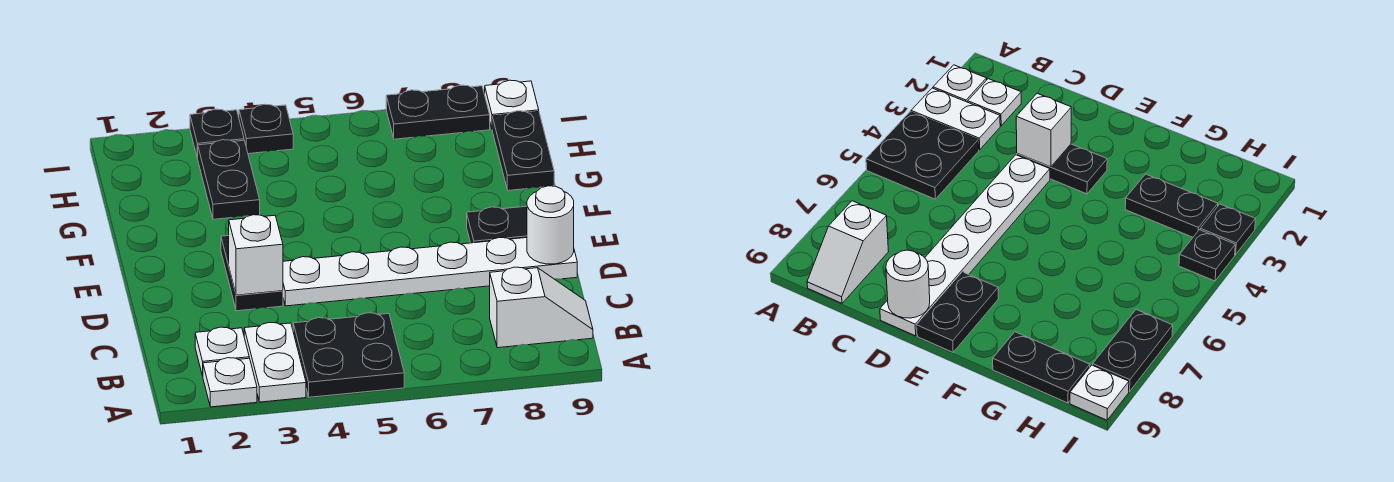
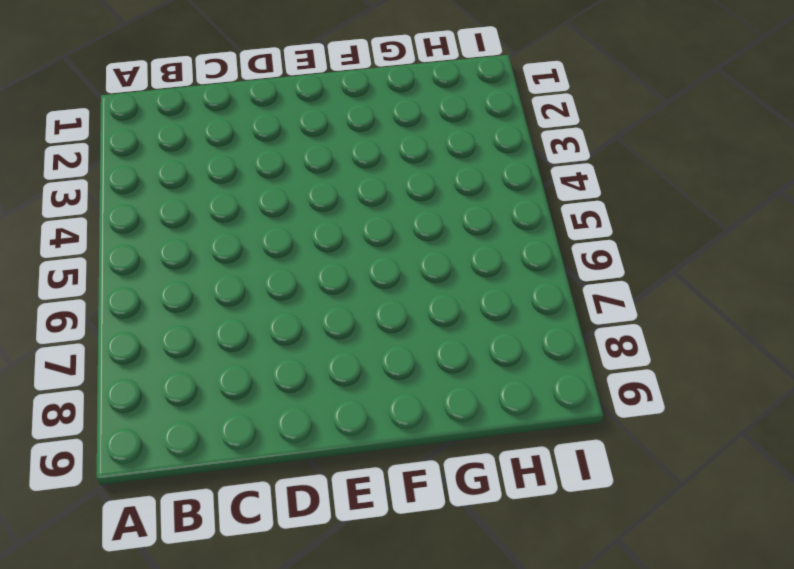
none -> white 1x1 plate [203,358,257,407]
none -> white 1x2 plate [244,322,306,402]
none -> black 2x2 plate [293,313,404,397]

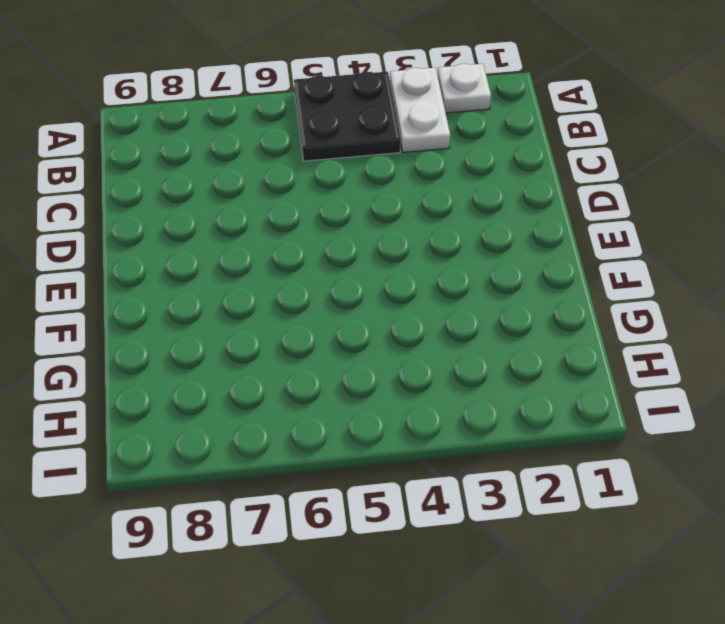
none -> white 1x1 plate [195,327,249,376]
none -> white 1x2 slope [490,267,593,348]
none -> black 1x2 plate [221,236,283,311]

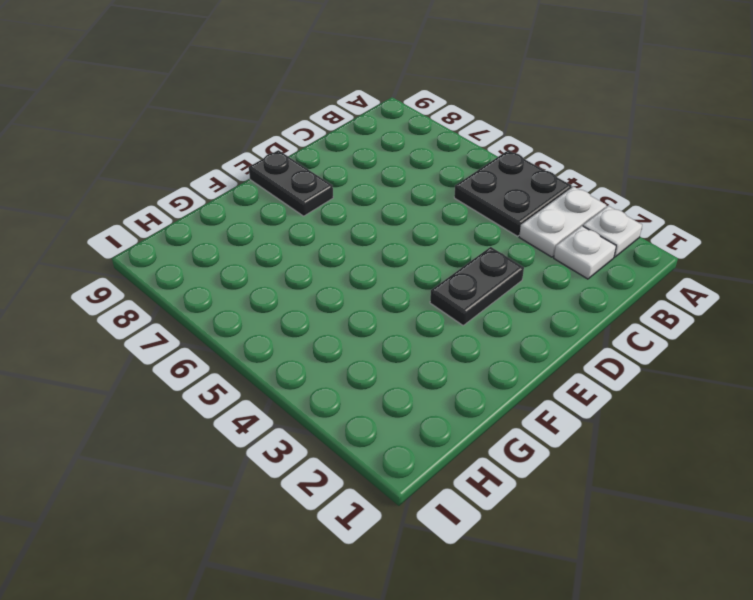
none -> white 1x2 slope [490,267,593,348]
none -> white 1x6 plate [283,238,577,306]
none -> black 1x2 plate [198,140,260,219]

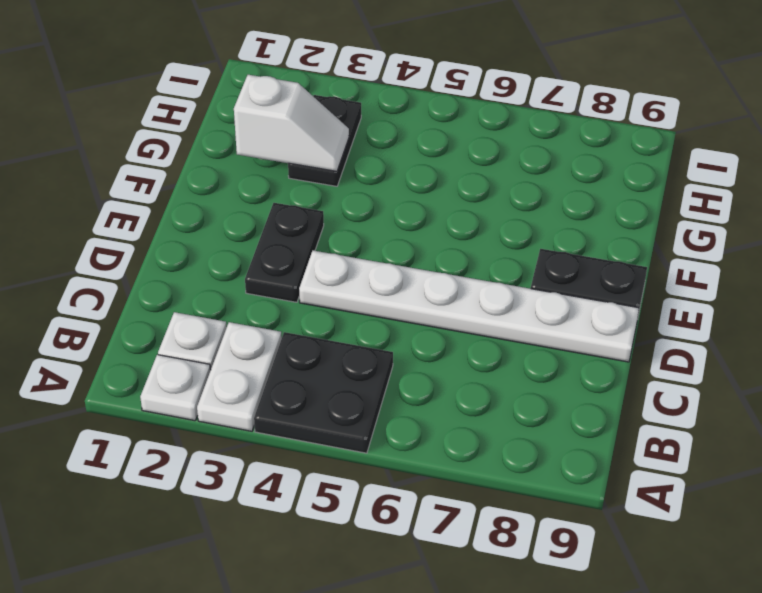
white 1x2 slope [234,75,349,171] -> white 1x2 slope moved to [490,267,593,348]
none -> black 1x2 plate [492,111,554,191]
none -> black 1x1 plate [190,109,244,158]
none -> black 1x1 plate [239,104,293,154]

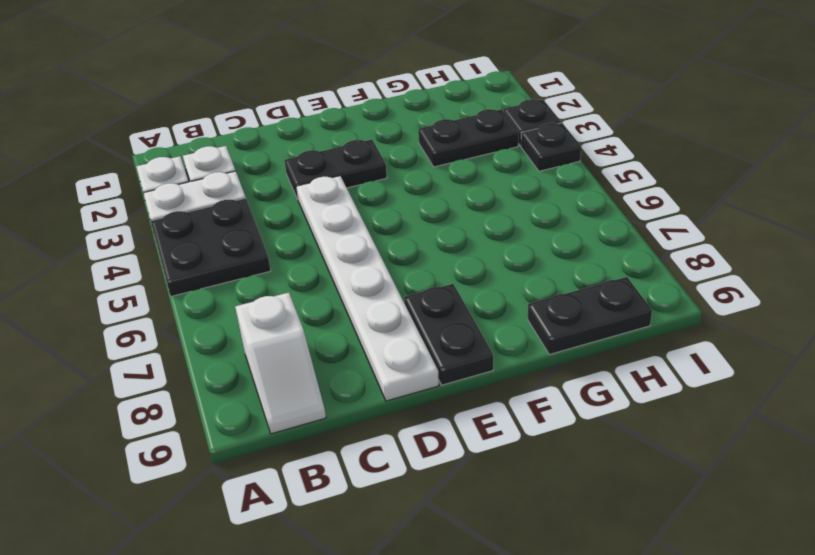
none -> black 1x2 plate [386,85,490,139]
none -> white 1x1 plate [485,80,539,128]
none -> white 1x1 brick [229,215,283,295]

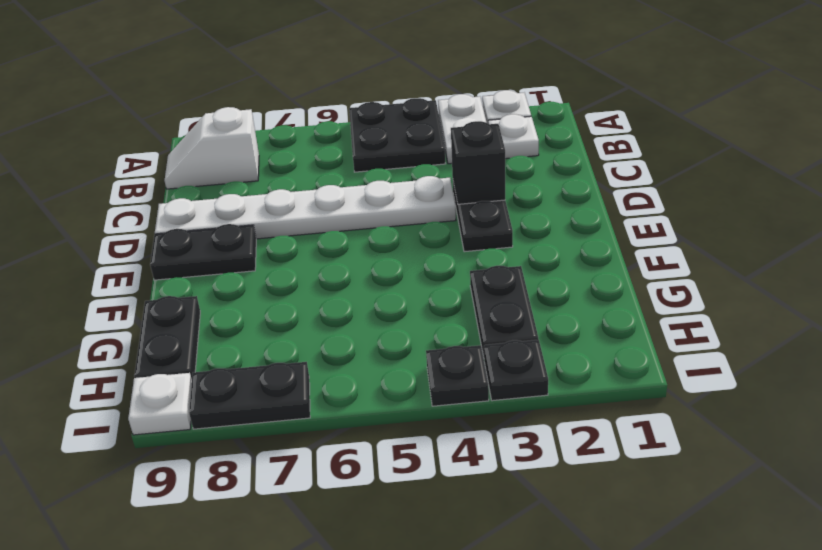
black 1x1 brick [451,121,505,204] -> white 1x1 brick [229,215,283,295]
none -> white 1x1 round brick [527,186,574,264]

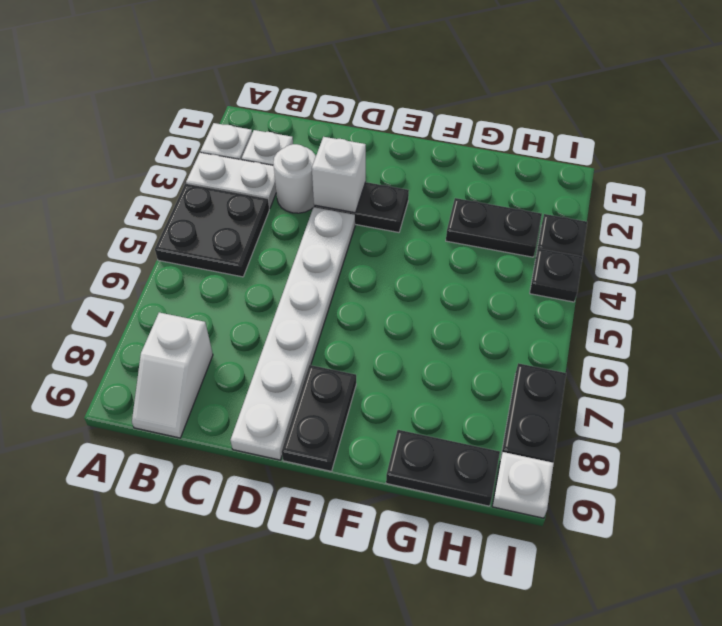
white 1x1 round brick [273,144,316,213] -> white 1x1 round brick moved to [527,186,574,264]

